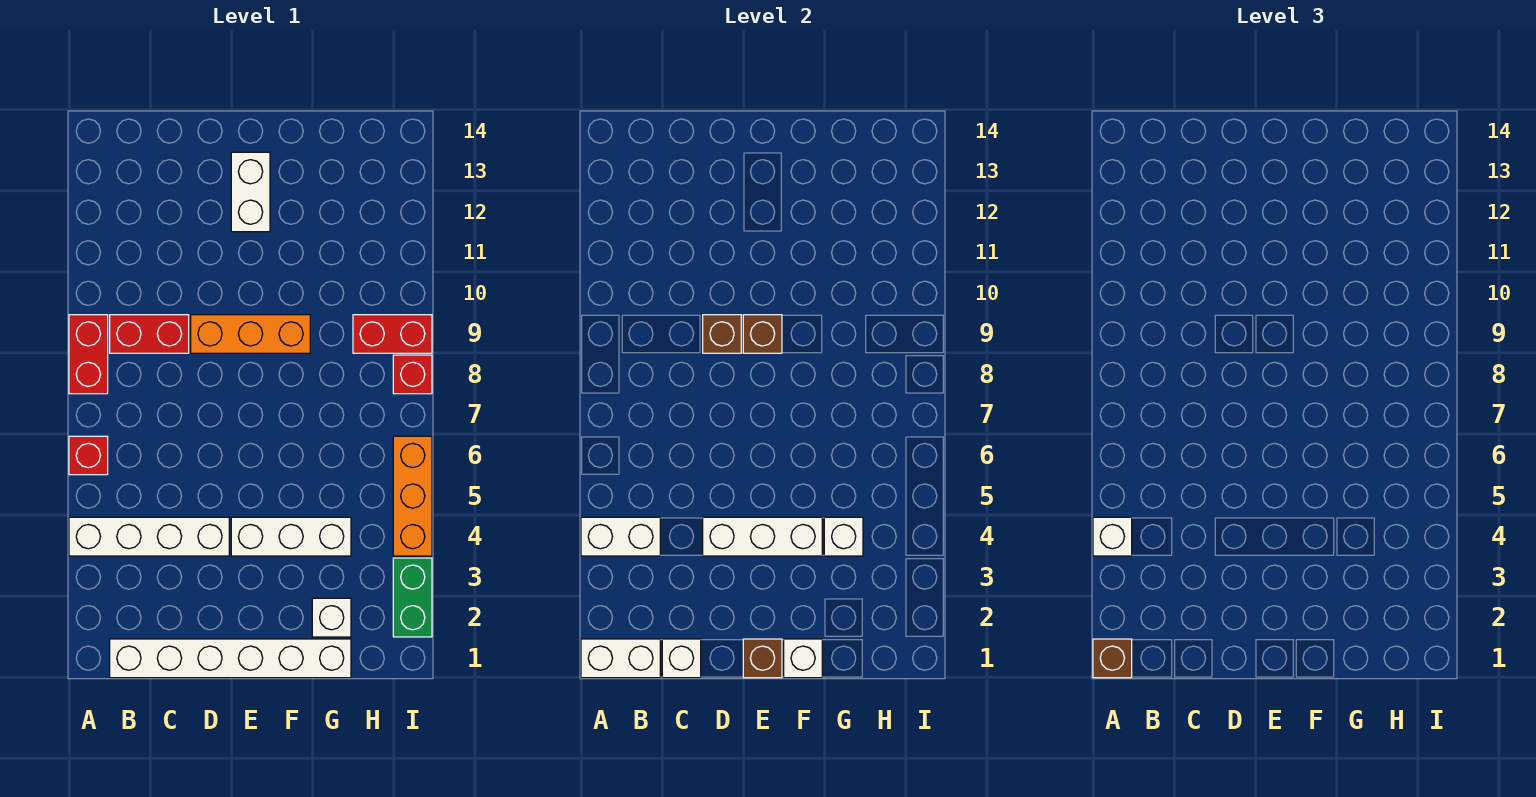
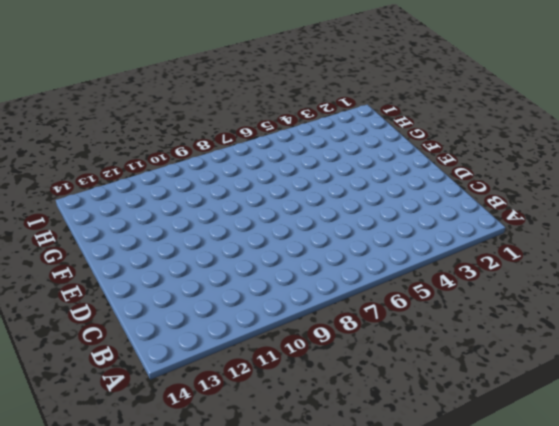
none -> white 1x4 brick [69,517,229,556]
none -> red 1x1 brick [69,436,108,475]
none -> red 1x2 brick [69,315,108,394]

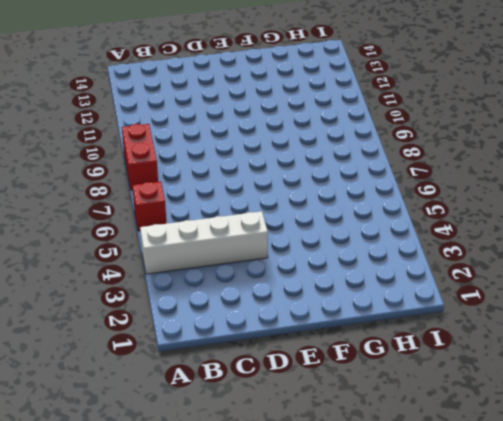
none -> white 1x6 brick [110,639,351,678]
none -> red 1x2 brick [110,315,189,353]
none -> orange 1x3 brick [191,315,310,353]

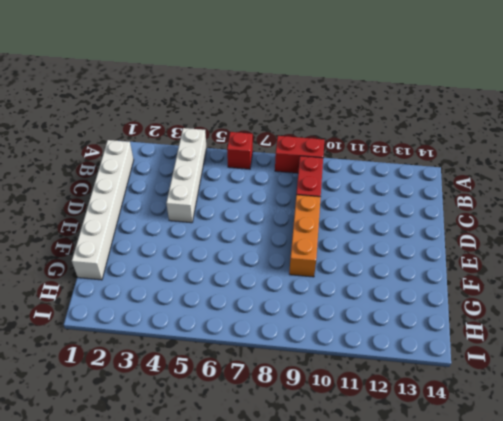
none -> white 1x3 brick [231,517,351,556]
none -> white 1x2 brick [231,152,270,232]
none -> white 1x1 brick [312,598,351,637]

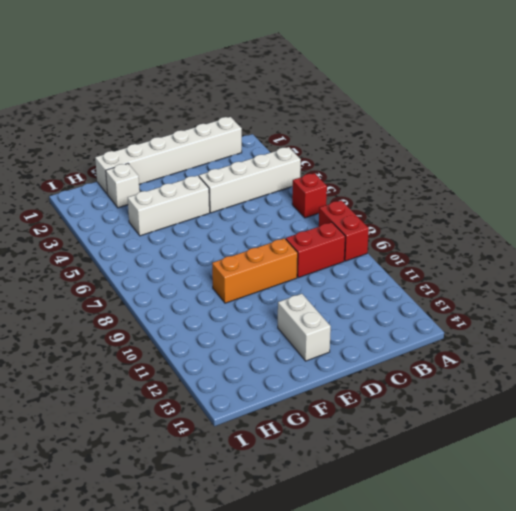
none -> red 1x2 brick [353,315,432,353]
none -> green 1x2 brick [393,558,432,637]
none -> orange 1x3 brick [393,436,432,556]

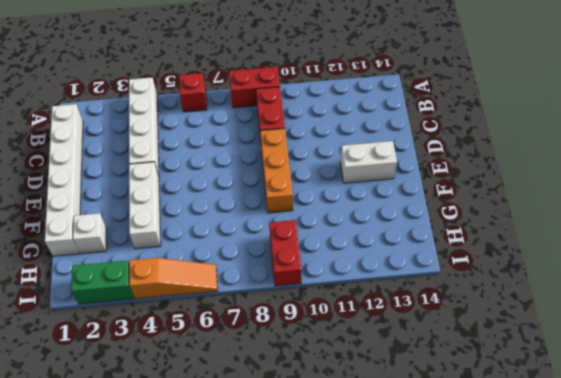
orange 1x3 slope [129,258,218,299] -> orange 1x3 brick [393,436,432,556]
none -> red 1x1 brick [393,355,432,394]
none -> white 1x2 brick [581,639,660,678]
none -> white 1x2 brick [581,517,660,556]

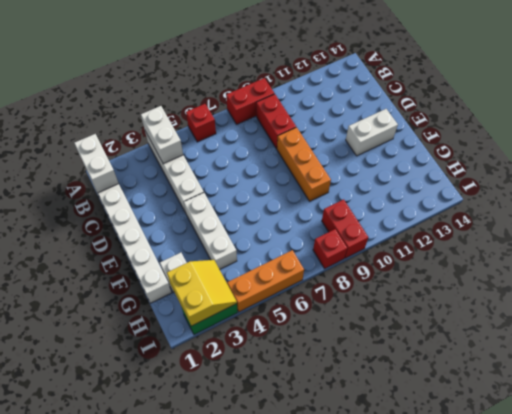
yellow 2x2 slope [167,260,237,326] -> none
none -> white 1x1 brick [662,639,701,678]
none -> white 1x3 brick [703,517,822,556]
none -> brown 1x1 brick [703,315,741,353]

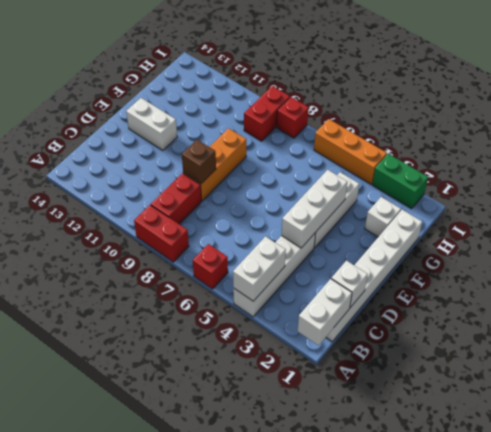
none -> brown 1x1 brick [743,639,782,678]
none -> brown 1x1 brick [743,315,782,353]
none -> white 1x1 brick [784,639,822,678]

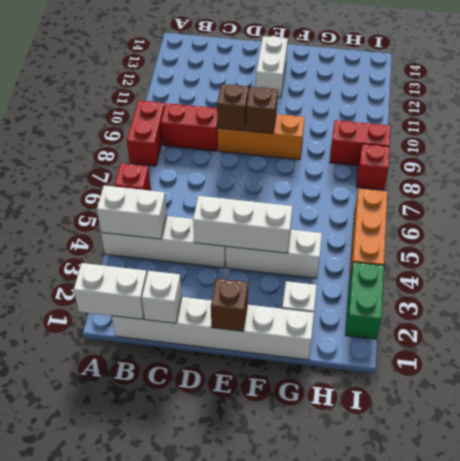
none -> white 1x1 brick [784,639,822,678]
none -> white 1x1 brick [824,517,863,556]
none -> brown 1x1 brick [1093,639,1132,678]

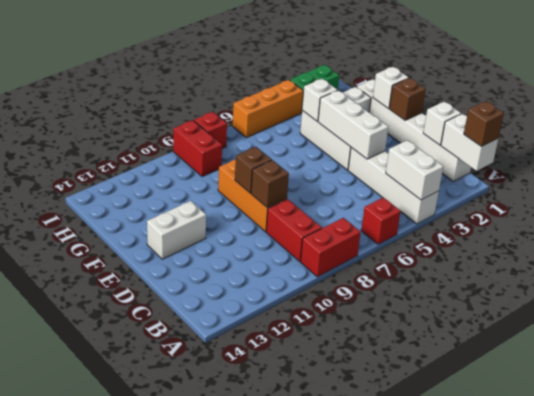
none -> white 1x1 brick [1093,517,1132,556]

